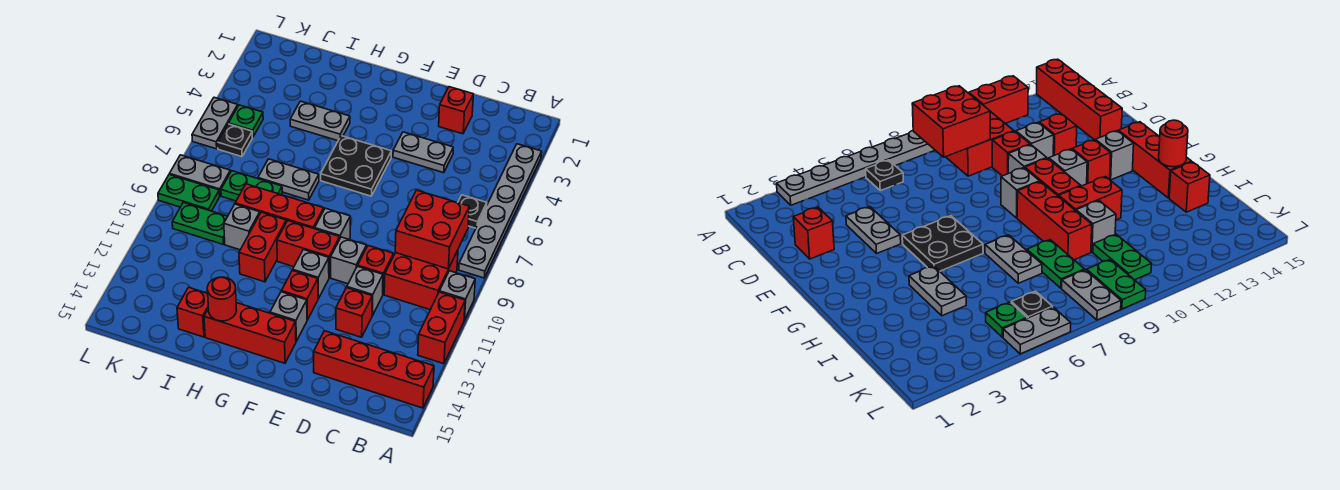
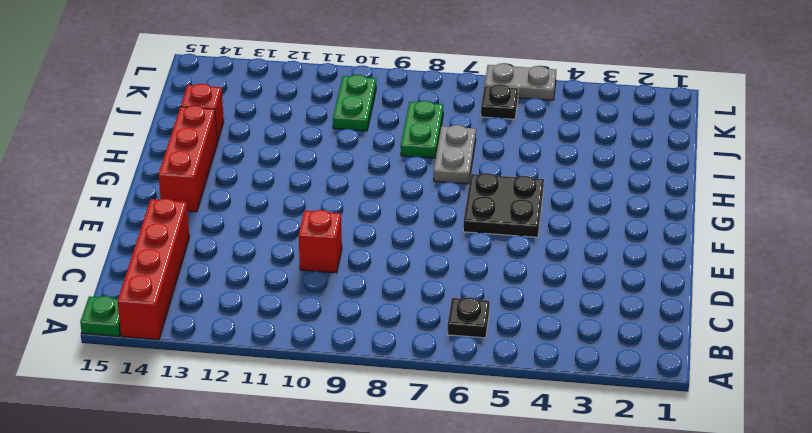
green 1x1 plate [80,296,121,336] -> green 1x1 plate moved to [229,105,263,137]
none -> grey 1x6 plate [459,144,542,278]
none -> grey 1x1 brick [439,271,475,320]
none -> red 1x2 brick [418,292,465,364]
none -> red 2x2 brick [384,250,458,310]

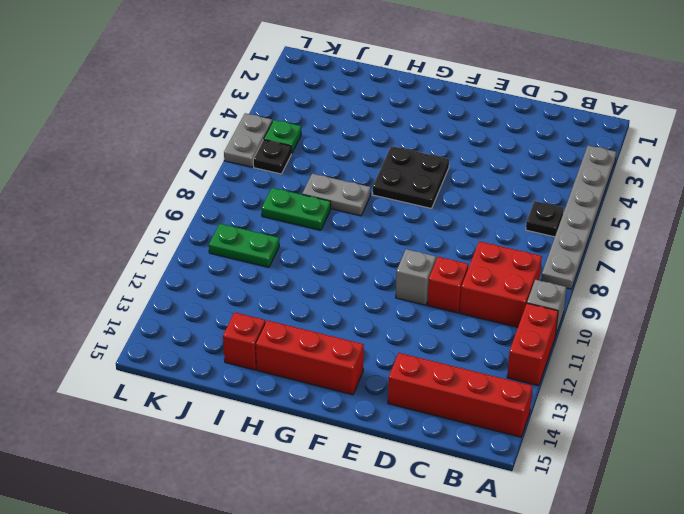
none -> red 1x1 brick [439,87,473,134]
none -> grey 1x2 plate [393,132,453,173]
none -> grey 1x1 brick [347,266,383,316]
none -> red 1x1 brick [336,288,372,337]

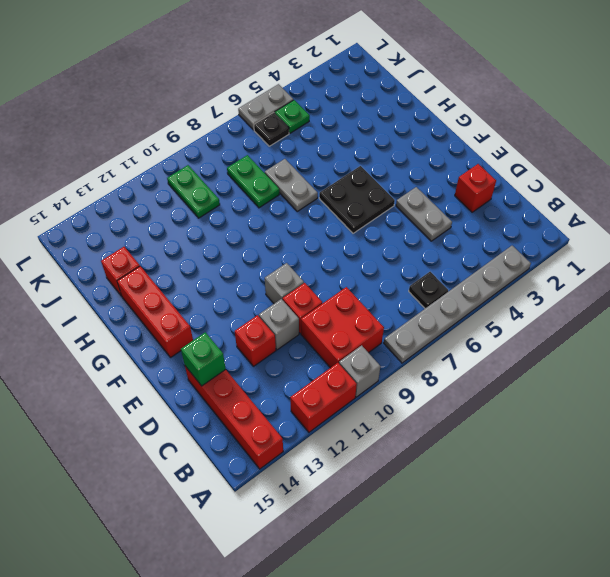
green 1x1 brick [181,332,226,386] -> none
none -> grey 1x1 brick [315,208,350,239]
none -> red 1x2 brick [277,221,340,277]
none -> grey 1x1 brick [293,250,329,299]
none -> red 1x1 brick [281,270,318,320]

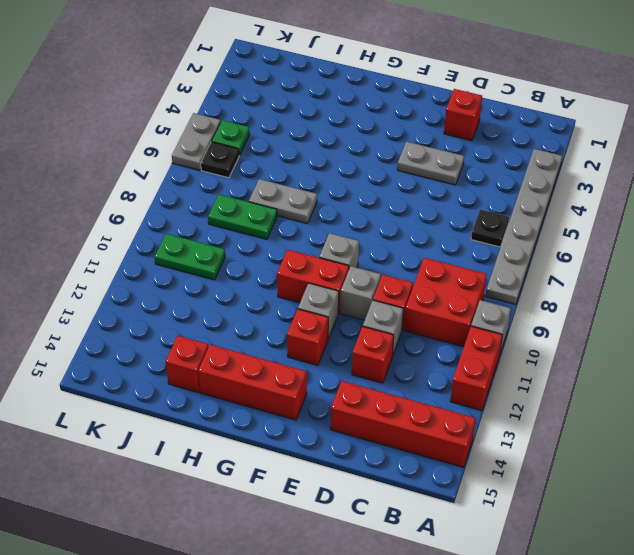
none -> black 2x2 plate [321,136,391,196]
none -> grey 1x1 brick [270,292,307,341]
none -> red 1x3 brick [235,184,324,229]
none -> grey 1x2 plate [290,101,350,141]

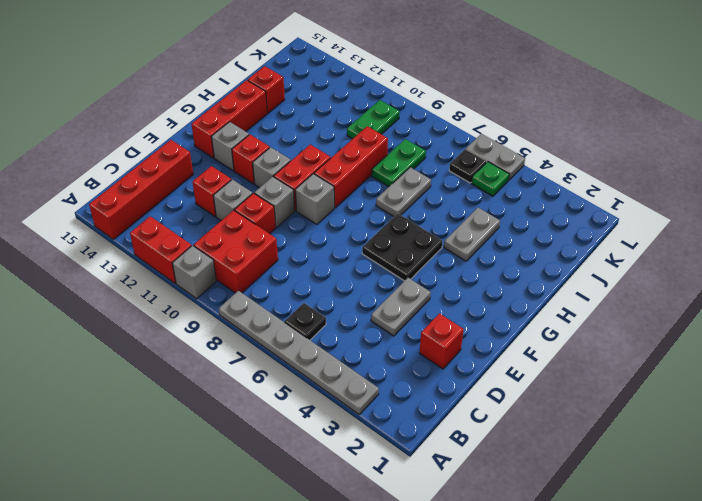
none -> red 1x2 brick [239,212,286,282]
none -> grey 1x1 brick [224,204,260,250]
none -> grey 1x2 plate [170,155,230,196]
none -> green 1x2 plate [158,175,220,211]

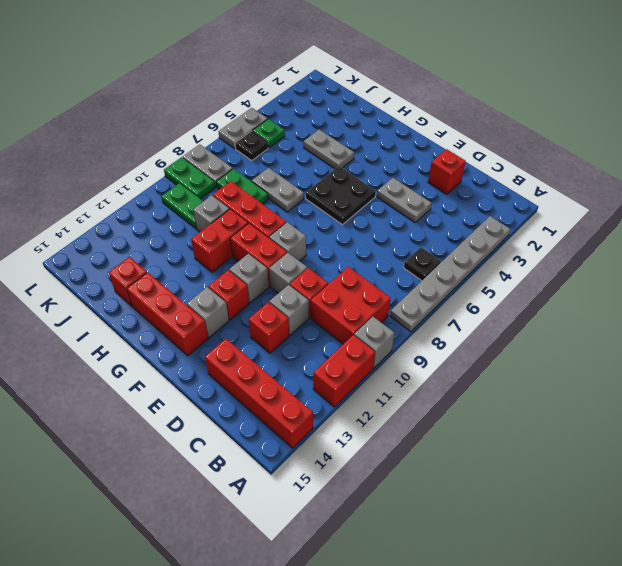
none -> red 2x2 brick [395,190,469,269]
none -> red 1x1 round brick [207,277,237,321]

